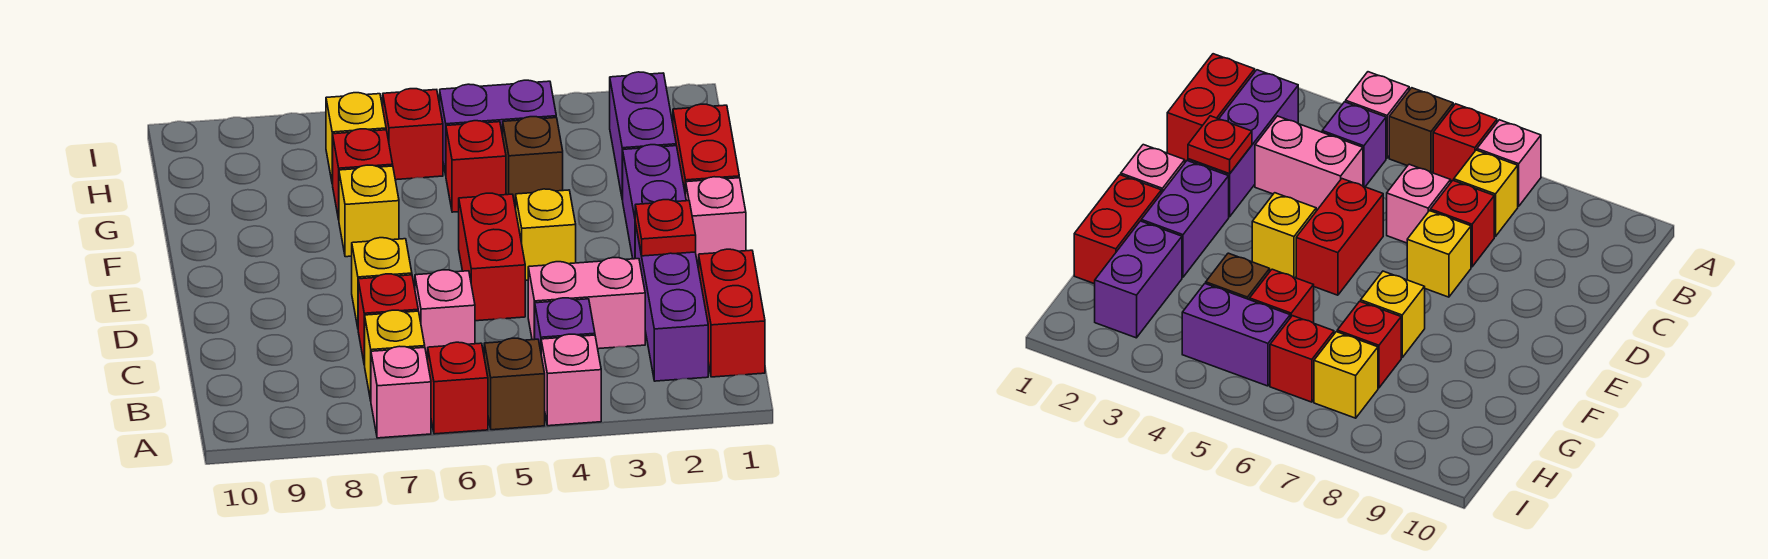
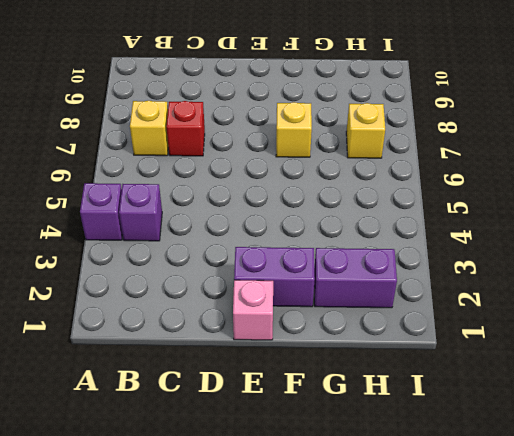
purple 1x1 brick [80,183,123,240] -> pink 1x1 brick [541,334,601,426]
none -> brown 1x1 brick [484,338,545,430]
none -> red 1x1 brick [428,342,488,434]
none -> pink 1x1 brick [371,346,431,438]

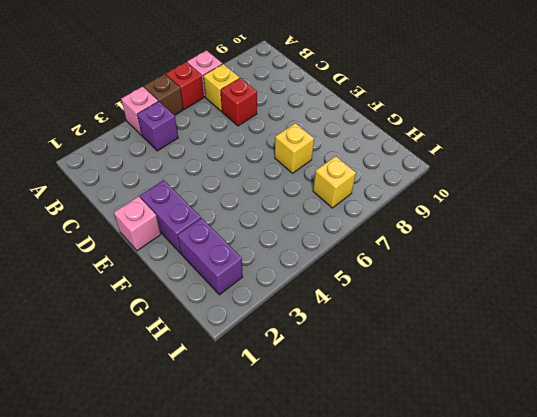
none -> red 1x2 brick [699,249,765,377]
none -> purple 1x3 brick [635,223,708,381]
none -> pink 1x2 brick [528,258,645,349]

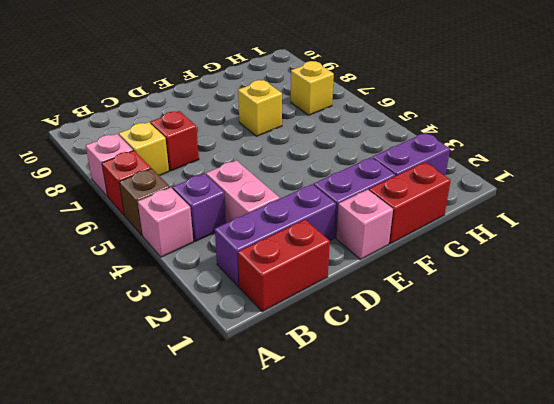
none -> pink 1x1 brick [415,270,475,361]
none -> red 1x2 brick [459,193,525,321]
none -> yellow 1x1 brick [352,238,412,327]

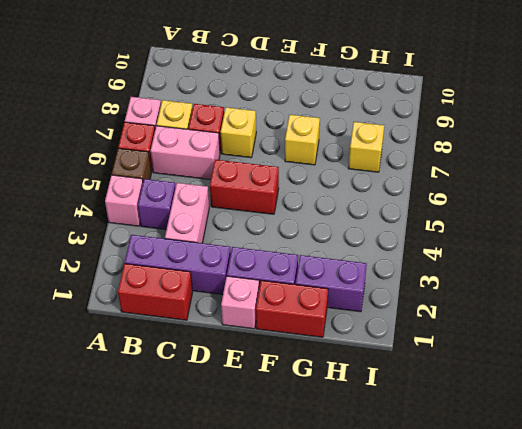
pink 1x2 brick [151,126,220,180] -> pink 1x1 brick [415,270,475,361]
none -> yellow 1x1 brick [516,189,576,280]
none -> brown 1x1 brick [503,117,563,208]
none -> red 1x1 brick [446,121,506,212]

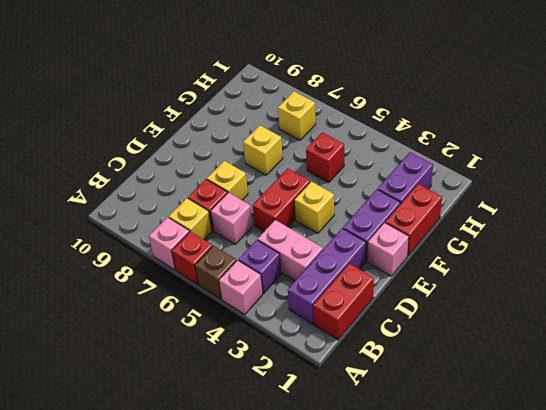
none -> brown 1x1 brick [503,117,563,208]
none -> red 1x1 brick [333,129,393,219]
none -> purple 1x2 brick [440,80,556,175]

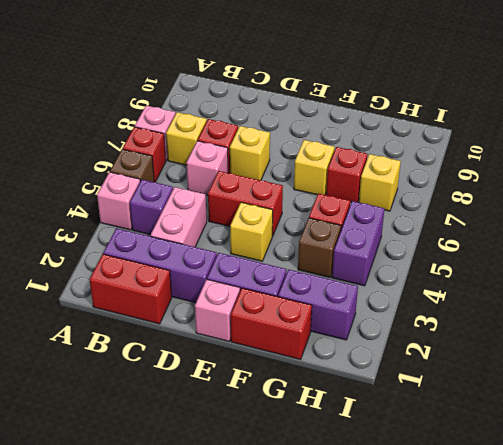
none -> red 1x1 brick [383,89,443,180]
none -> red 1x1 plate [635,200,696,256]

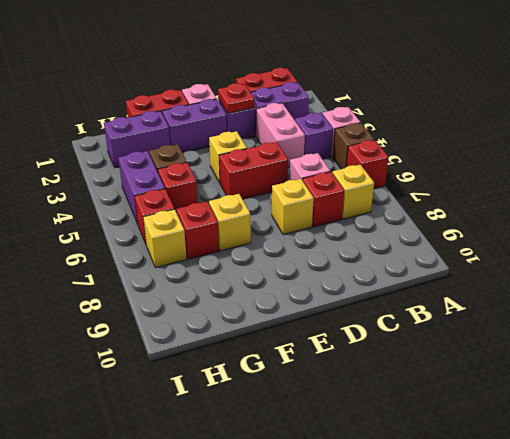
none -> pink 1x1 brick [371,346,431,438]

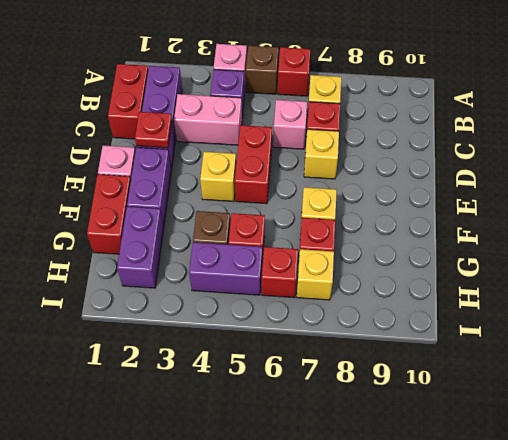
none -> pink 1x1 brick [371,346,431,438]

